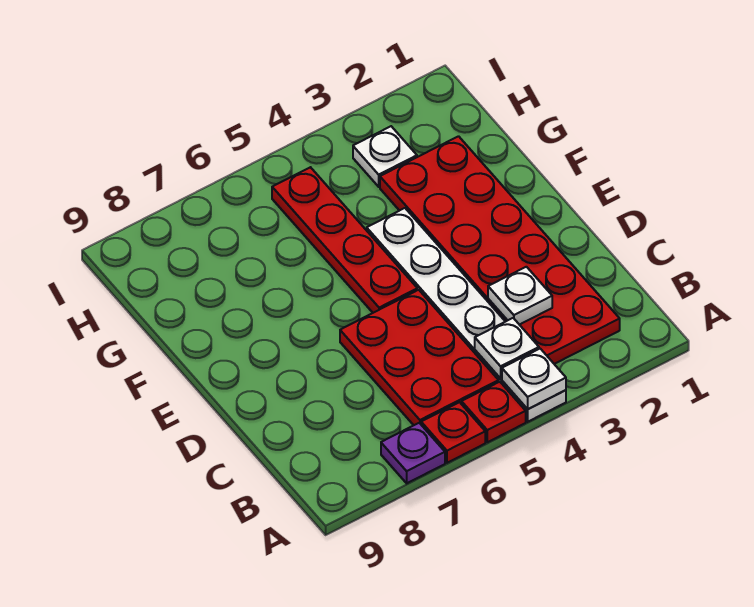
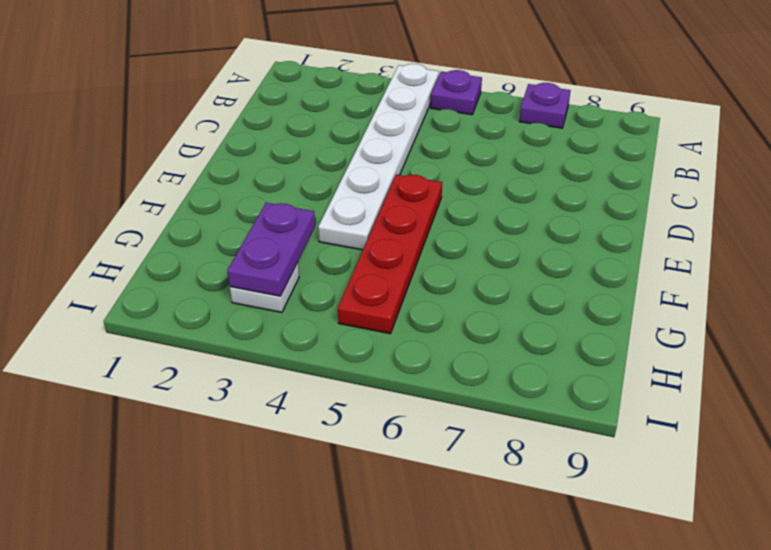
purple 1x1 plate [431,70,482,115] -> red 1x1 plate [462,382,526,442]
purple 1x2 plate [227,203,315,296] -> none
none -> red 1x1 plate [421,402,485,463]
none -> red 2x6 plate [380,136,620,364]

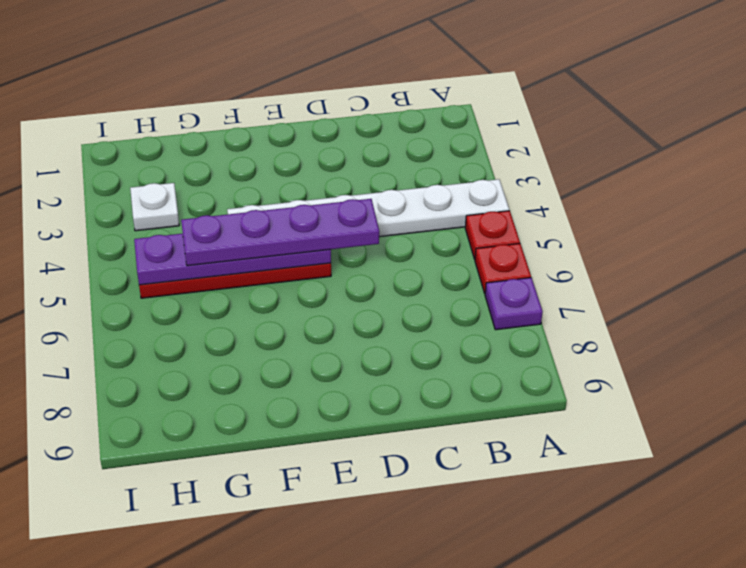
purple 1x4 plate [181,199,379,266] -> none
purple 1x4 plate [134,234,331,285] -> none
none -> red 2x6 plate [380,136,620,364]
none -> red 2x3 plate [340,290,499,425]

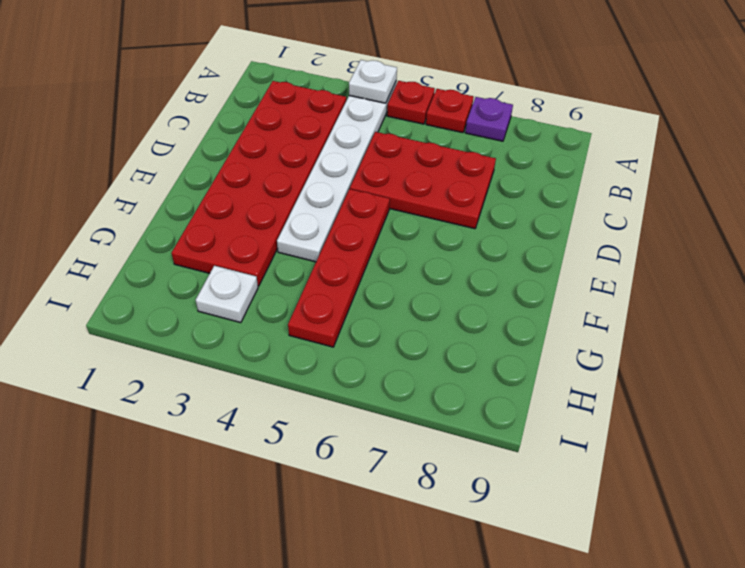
red 2x3 plate [350,132,496,229] -> red 2x3 plate turned to [340,290,499,425]
none -> white 1x1 plate [475,318,539,379]
none -> white 1x1 plate [488,267,552,325]

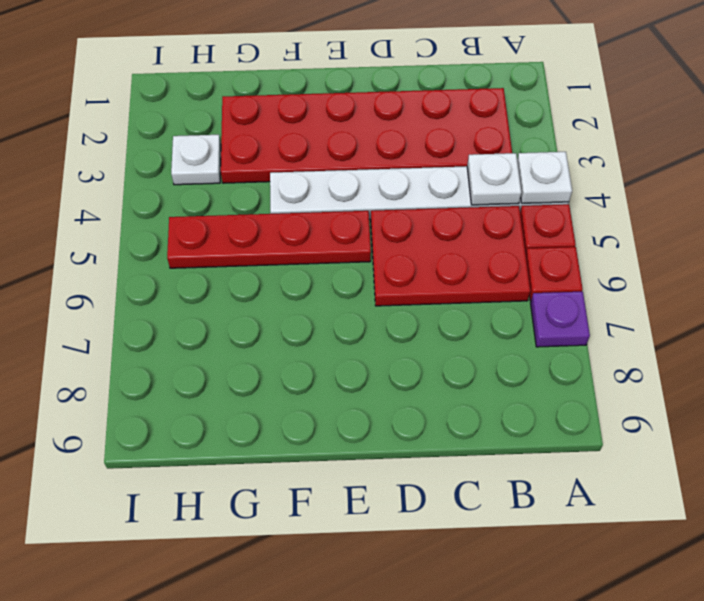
none -> white 1x1 plate [488,267,552,325]

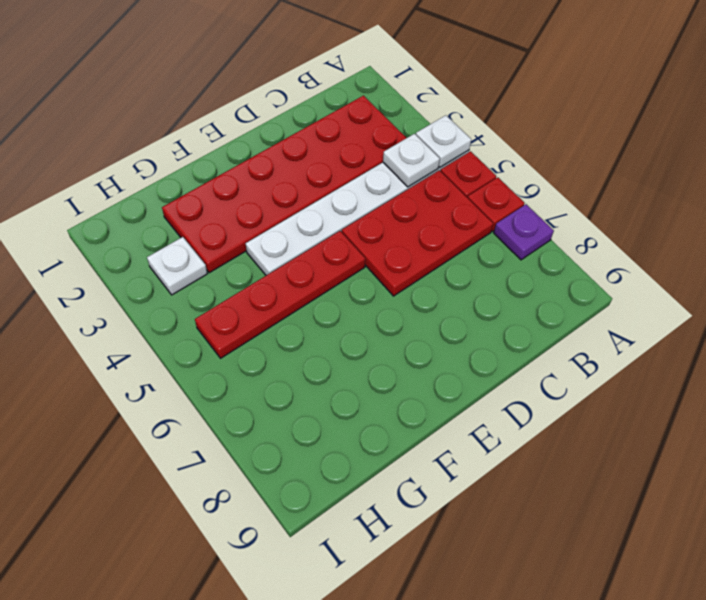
none -> white 1x1 plate [488,267,552,325]

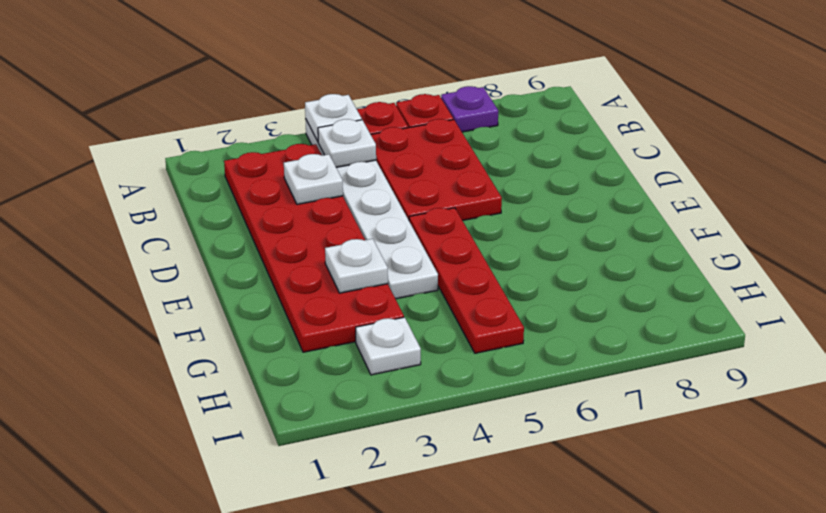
white 1x1 plate [325,239,388,293] -> none

